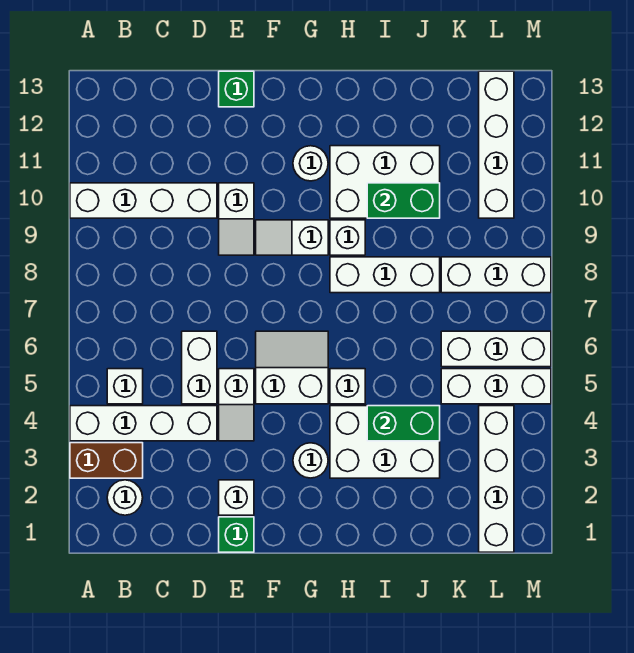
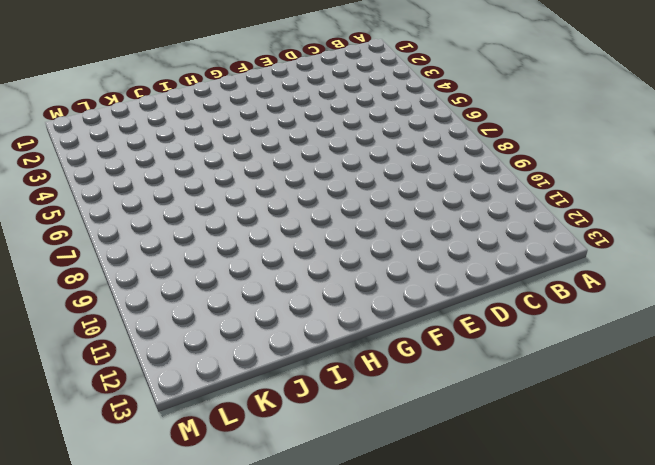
none -> brown 1x2 brick [70,443,143,478]
none -> white 1x4 brick [70,406,217,441]
none -> white 1x4 brick [70,183,217,218]

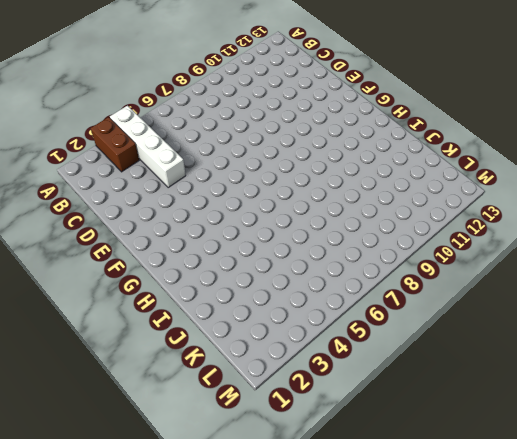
none -> white 1x4 brick [70,183,217,218]
none -> white 1x1 round brick [107,480,143,515]
none -> white 1x1 brick [107,369,143,404]

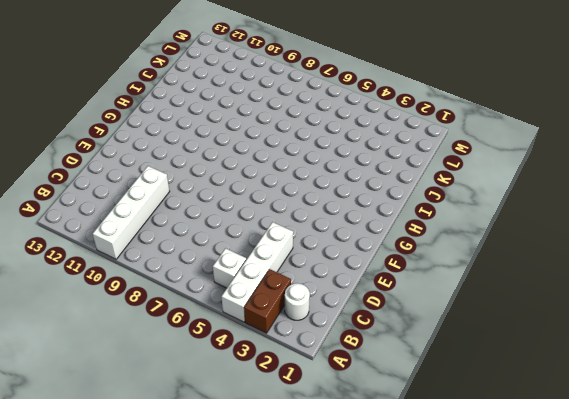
none -> white 1x2 brick [182,331,217,404]
none -> green 1x1 brick [219,517,254,552]
none -> white 1x1 brick [219,480,254,515]

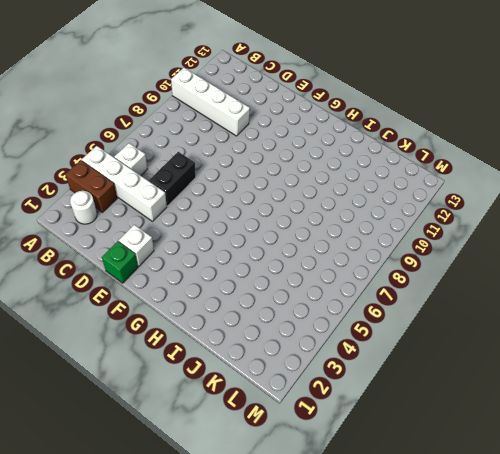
black 1x2 brick [149,152,196,206] -> white 1x2 brick [182,331,217,404]
none -> white 1x2 slope [219,369,254,441]
none -> white 1x2 slope [219,183,254,255]
none -> green 1x1 brick [219,71,254,107]

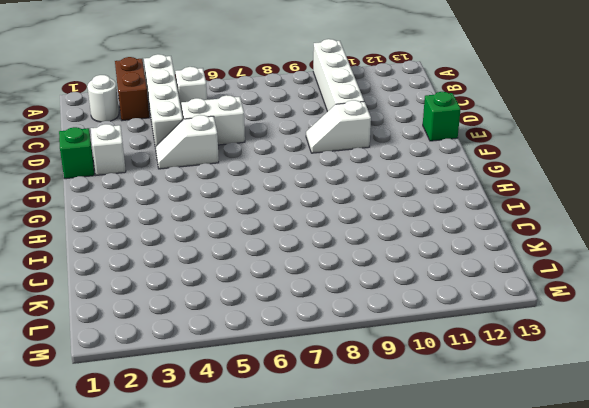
none -> white 2x2 slope [256,331,328,404]
none -> white 1x2 slope [256,220,328,255]
none -> white 1x1 round brick [293,443,328,478]

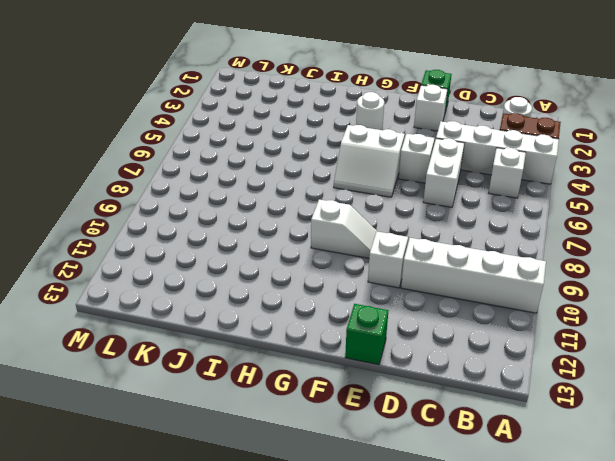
none -> white 1x1 round brick [293,146,328,181]
none -> white 2x3 brick [330,406,440,478]
none -> white 1x1 brick [330,369,365,404]

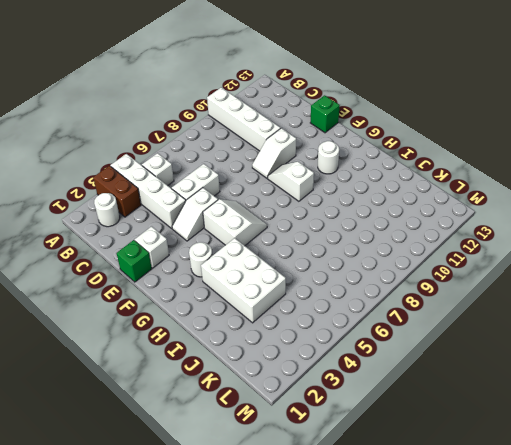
none -> white 1x1 brick [330,369,365,404]
none -> white 1x3 brick [330,257,440,293]
none -> white 1x1 brick [330,220,365,255]

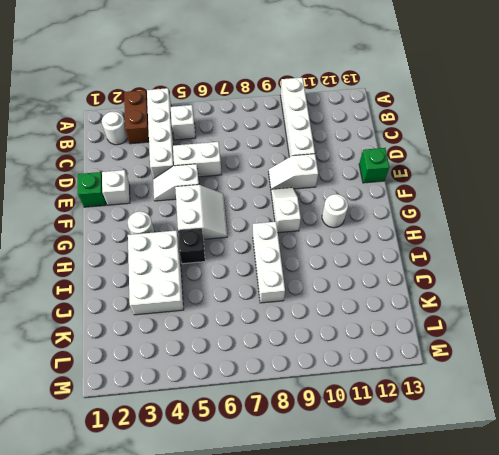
black 1x1 brick [178,228,205,264] -> white 1x1 brick [330,369,365,404]
none -> white 1x1 brick [330,220,365,255]
none -> white 2x3 brick [330,146,440,218]
none -> white 1x3 brick [441,369,551,404]

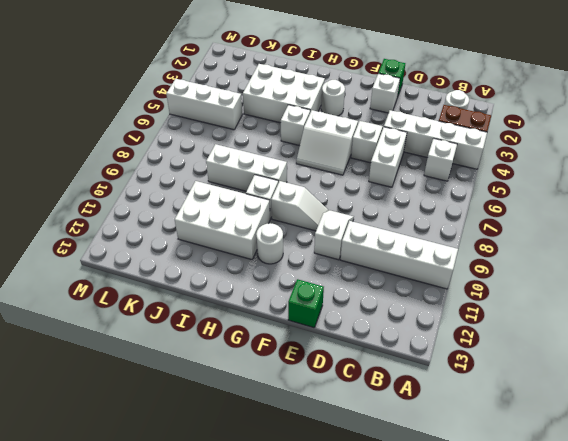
none -> white 1x3 brick [441,331,551,367]
none -> white 1x3 brick [441,257,551,293]
none -> white 1x4 brick [479,406,514,552]

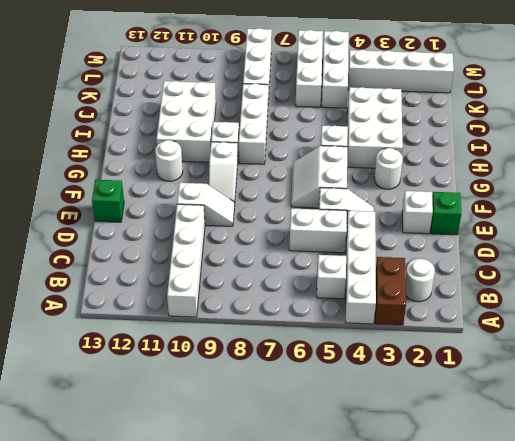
none -> white 1x4 brick [479,71,514,218]
none -> green 1x2 brick [367,406,440,441]
none -> green 1x2 brick [367,183,440,218]

